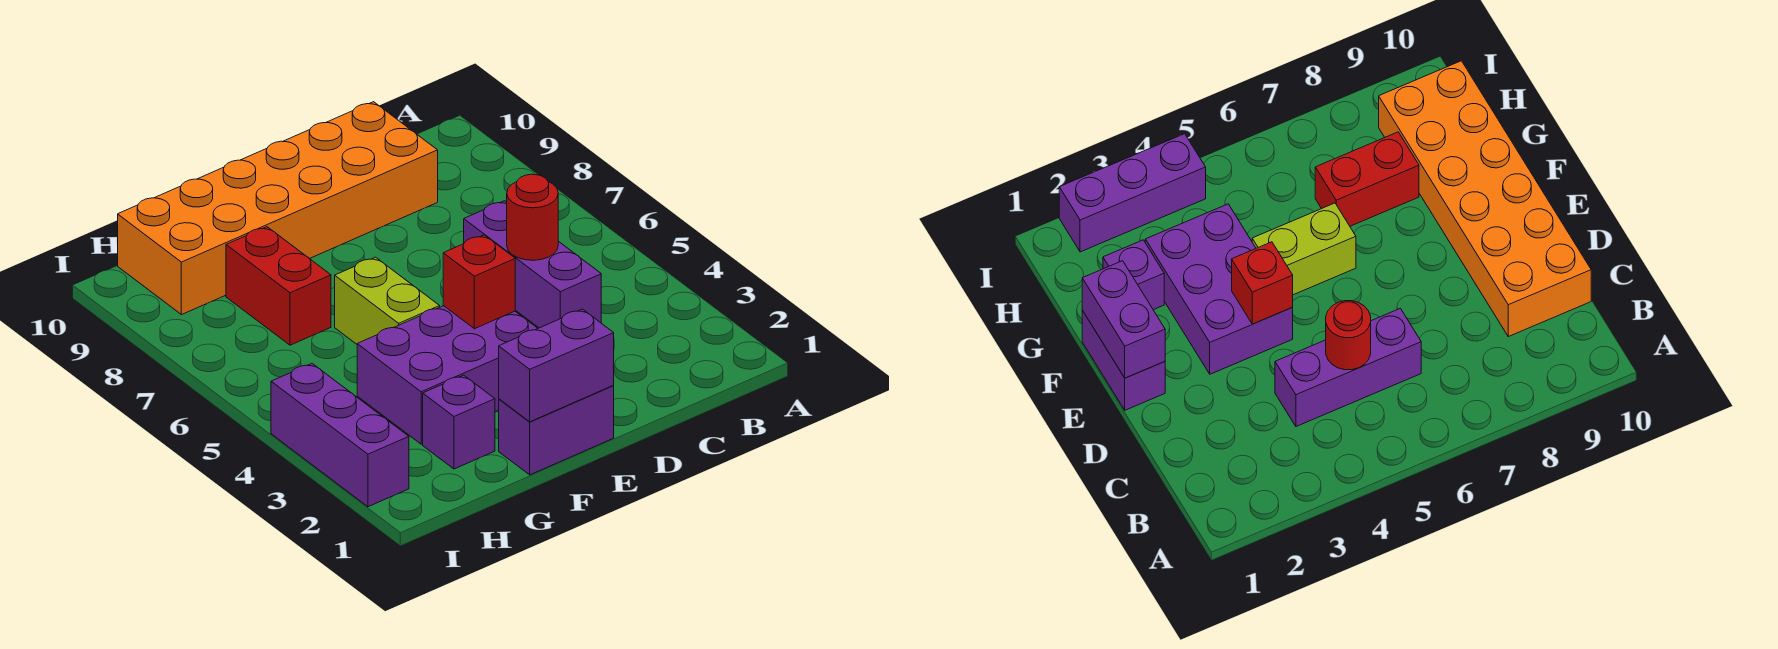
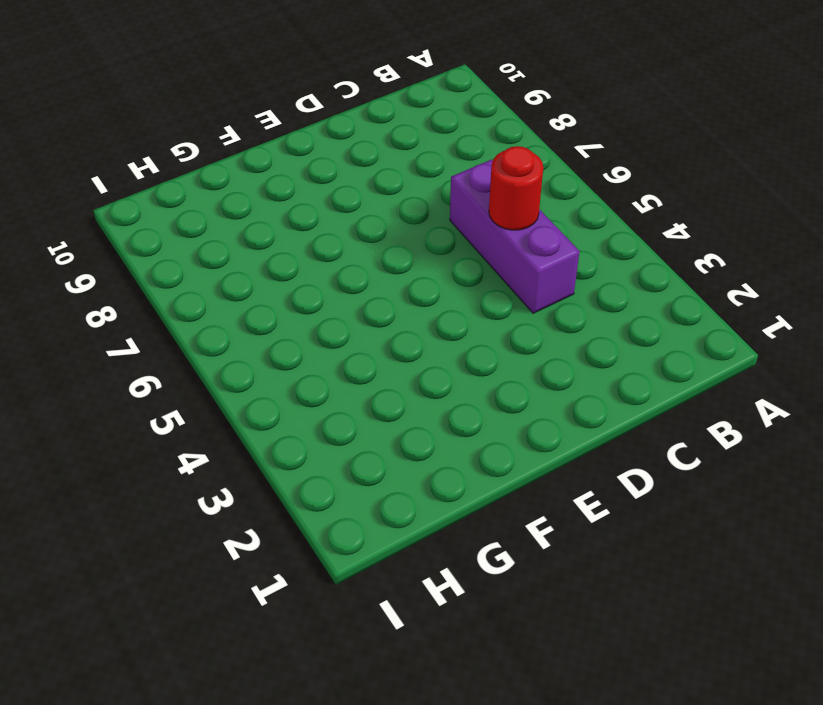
none -> orange 2x6 brick [118,102,438,315]
none -> purple 1x2 brick [499,386,614,475]

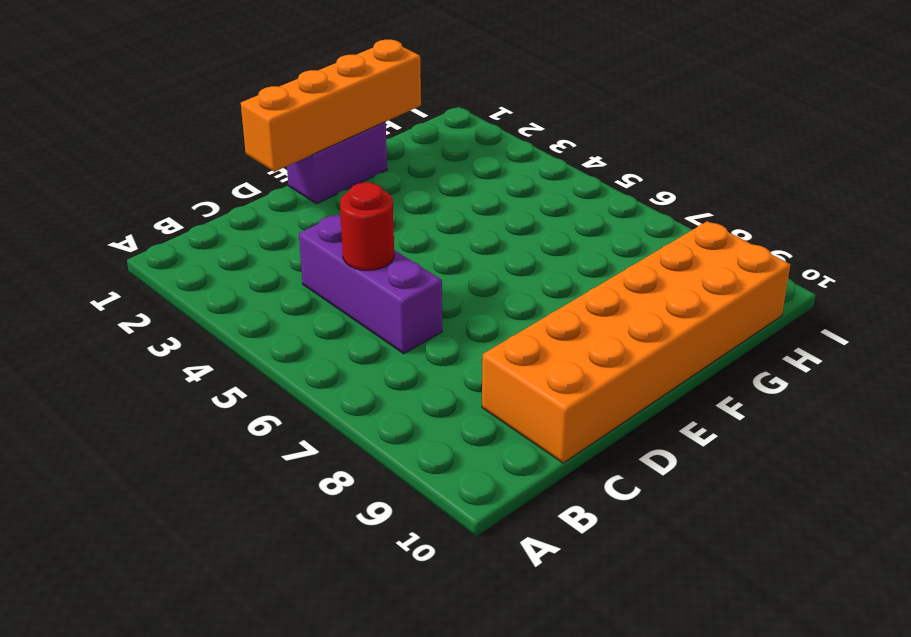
orange 1x4 brick [241,39,421,172] -> purple 1x2 brick [499,309,614,422]
none -> purple 2x3 brick [357,306,538,444]
none -> lime 1x2 brick [335,257,440,344]

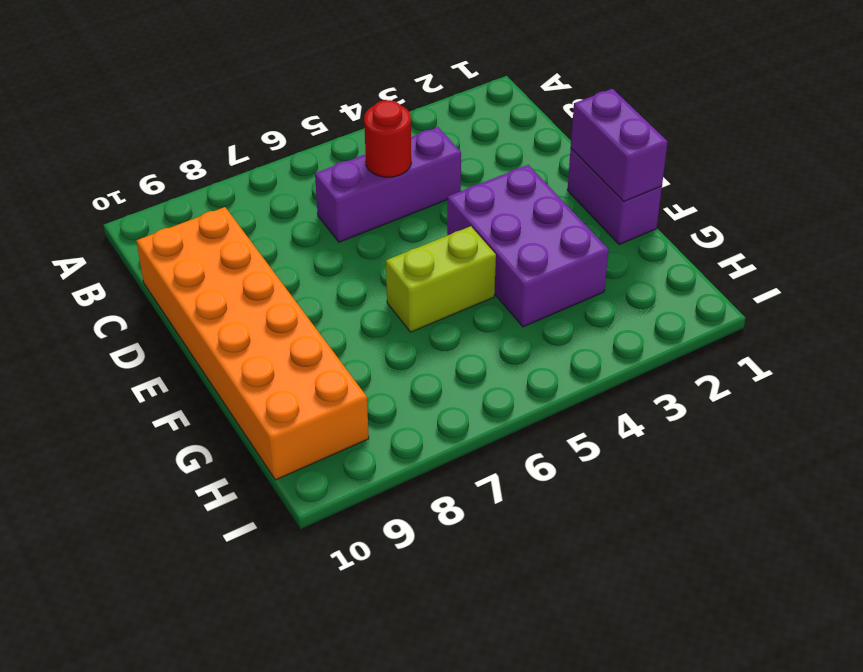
none -> purple 1x1 brick [423,375,495,469]
none -> red 1x2 brick [226,227,331,345]

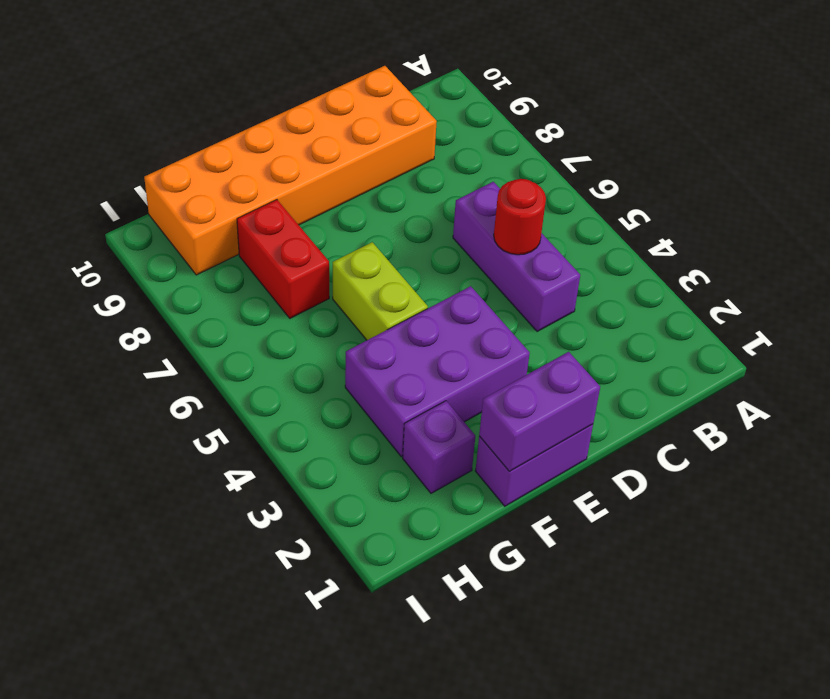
none -> purple 1x3 brick [271,364,409,507]
none -> red 1x1 brick [443,235,515,329]

